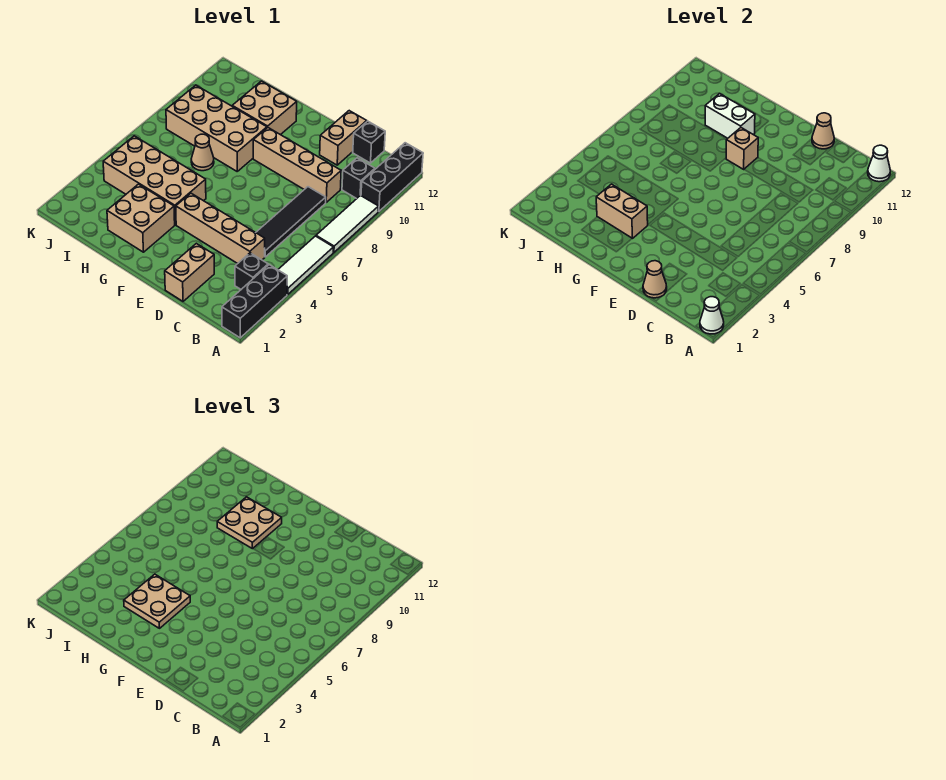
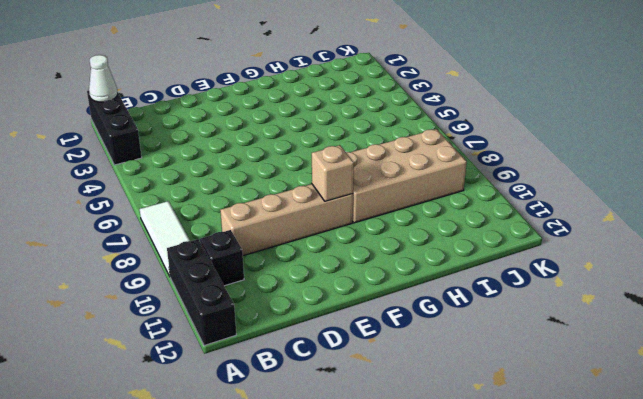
none -> white 1x3 tile [278,236,333,294]
none -> black 1x1 brick [235,253,268,289]
none -> tan 1x4 brick [176,193,265,264]

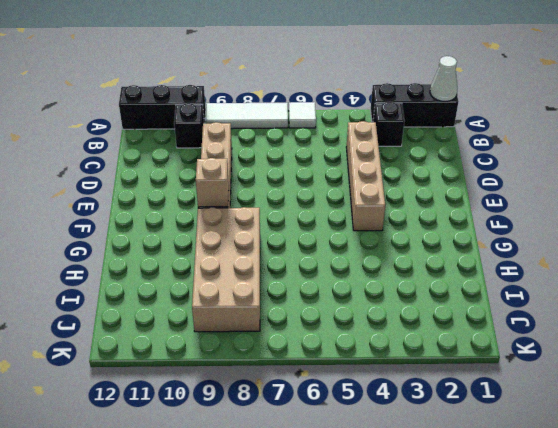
white 1x1 tile [289,102,316,128] -> white 1x3 tile [278,236,333,294]
none -> black 1x4 tile [256,187,326,257]
none -> black 1x1 brick [353,121,385,163]
none -> tan 1x2 brick [165,243,214,301]

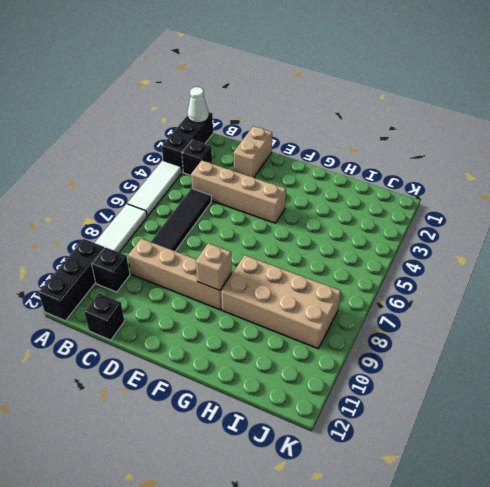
none -> tan 1x2 brick [320,111,367,165]
none -> tan 2x2 brick [107,184,175,252]
none -> tan 2x4 brick [103,136,206,225]

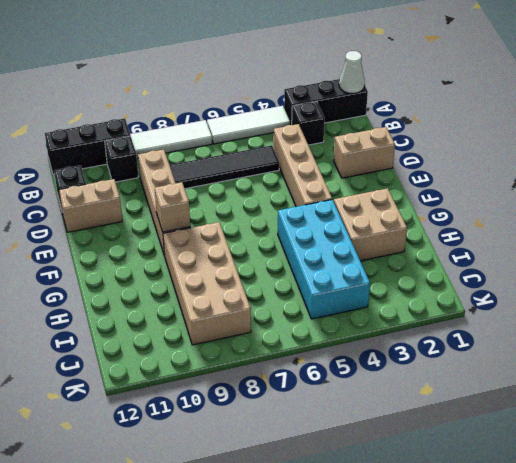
cyan 2x4 brick [278,199,370,319] -> tan 2x4 brick [103,136,206,225]
none -> tan 2x2 brick [232,81,297,135]
none -> tan 1x1 cone [191,134,214,171]
none -> white 1x1 cone [868,145,890,182]

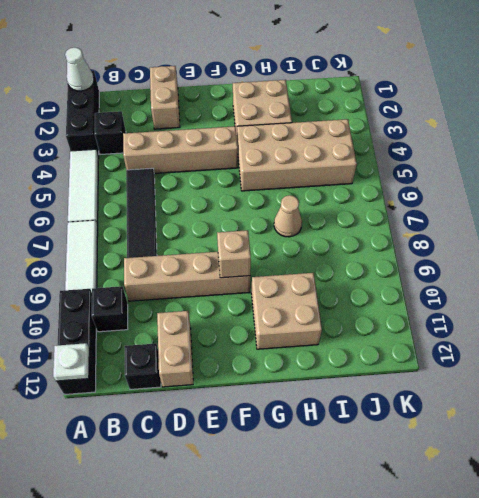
white 1x1 plate [53,343,89,381] -> white 1x1 cone [868,145,890,182]
none -> tan 2x4 brick [166,85,267,171]
none -> tan 1x1 cone [643,261,667,298]
none -> tan 1x1 cone [812,113,834,149]

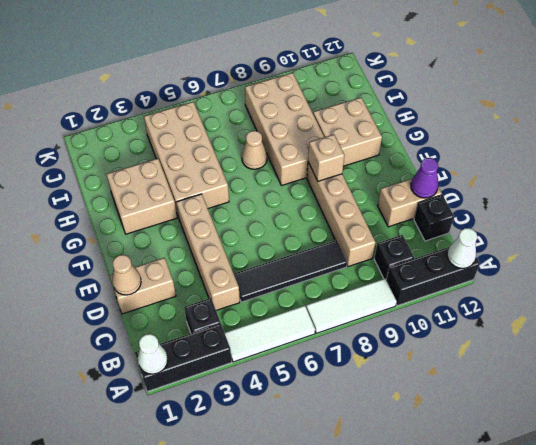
purple 1x1 cone [411,158,438,198] -> tan 1x1 cone [812,113,834,149]
none -> tan 1x2 brick [596,184,648,238]
none -> white 1x2 brick [705,93,755,138]
none -> tan 2x2 plate [124,574,190,628]

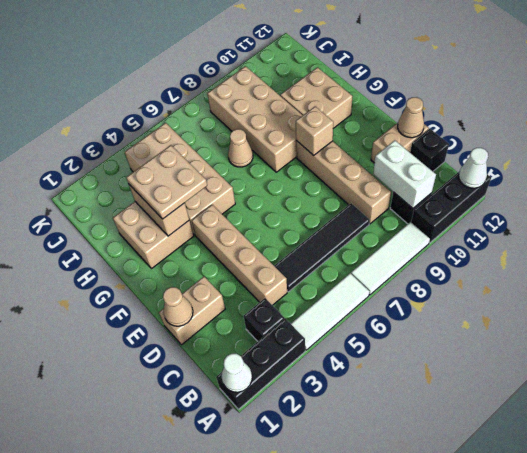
white 1x2 brick [373,140,436,208] -> white 1x2 brick moved to [705,93,755,138]
none -> tan 2x2 plate [217,497,282,549]

